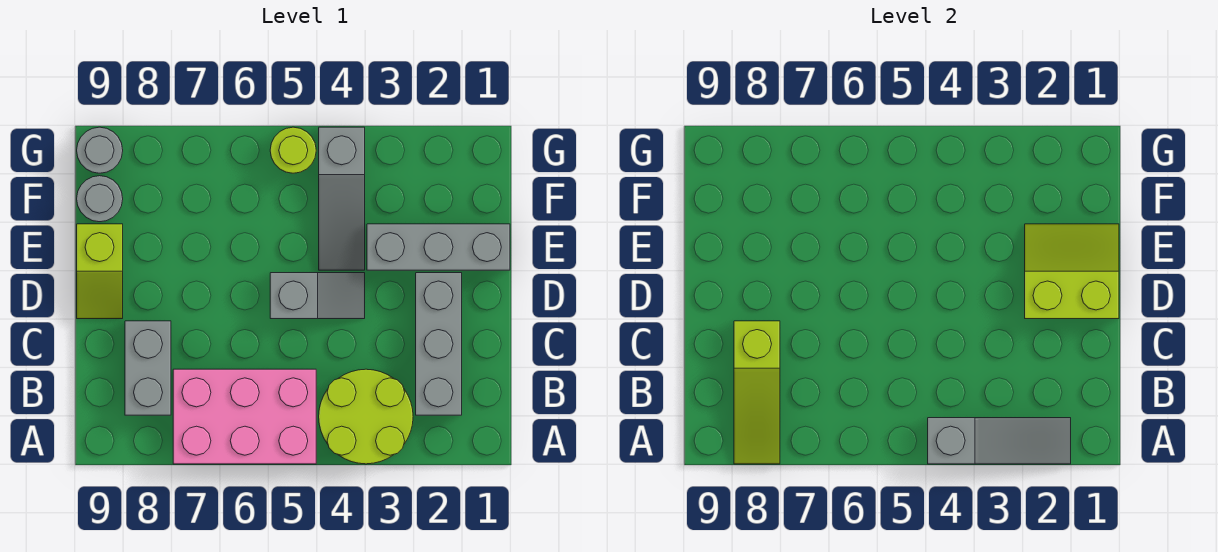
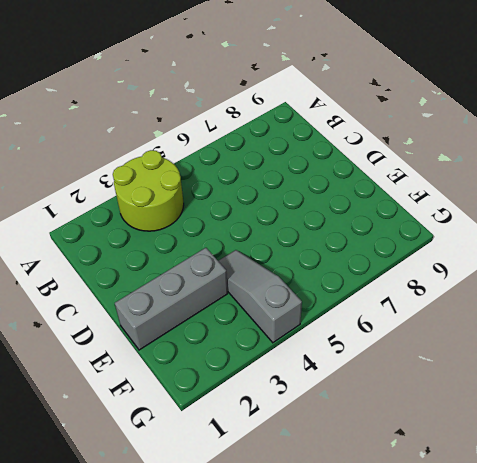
none -> pink 2x3 brick [173,369,316,464]
none -> grey 1x3 brick [416,273,462,415]
none -> grey 1x2 brick [125,321,171,415]

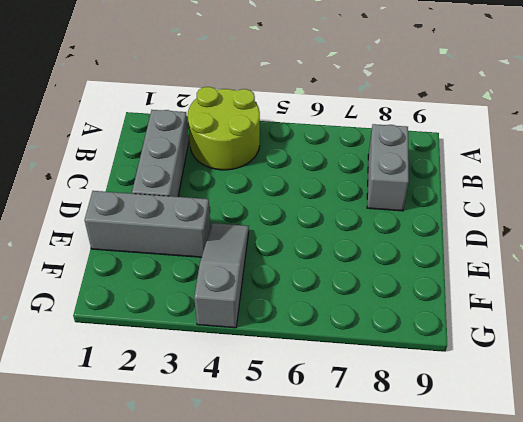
none -> pink 2x3 brick [173,369,316,464]
none -> grey 1x2 slope [270,273,365,319]
none -> lime 1x2 slope [77,224,123,319]

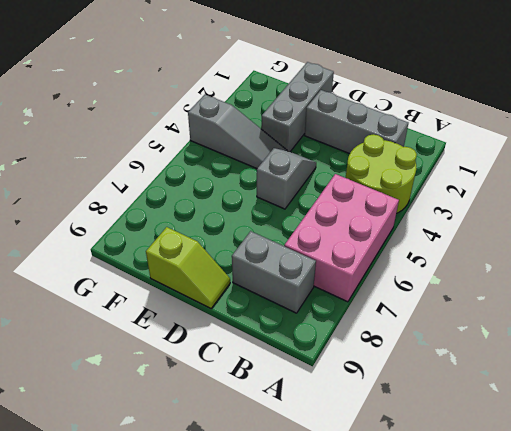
none -> grey 1x1 round brick [77,176,123,222]
none -> lime 1x1 round brick [270,127,316,173]
none -> grey 1x1 round brick [77,127,123,173]

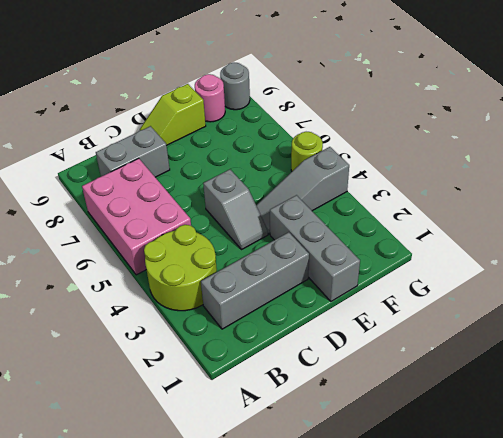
pink 1x1 round brick [195,74,225,122] -> grey 1x1 round brick [77,176,123,222]
none -> grey 1x3 slope [928,418,1071,464]
none -> lime 1x3 slope [734,321,780,464]
none -> lime 2x2 slope [1025,224,1119,319]

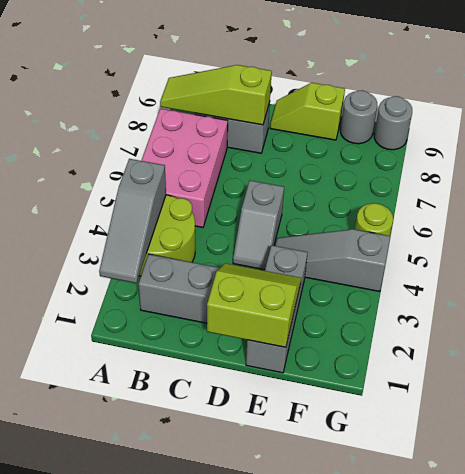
lime 2x2 slope [207,263,301,347] -> lime 2x2 slope turned to [1025,224,1119,319]

